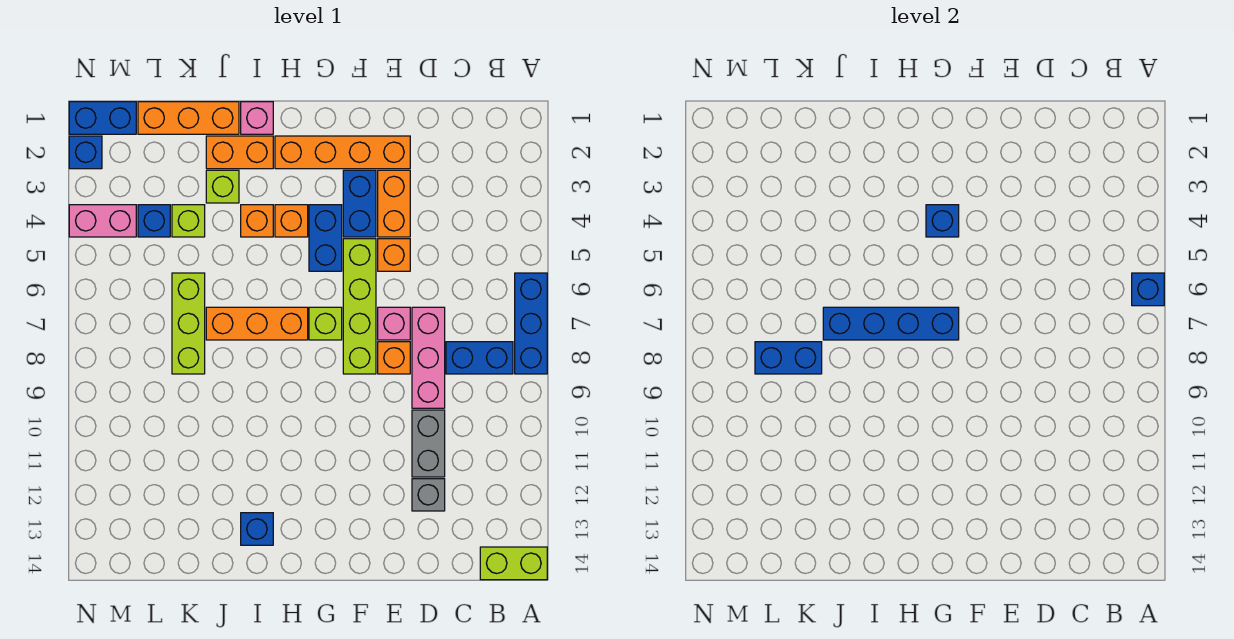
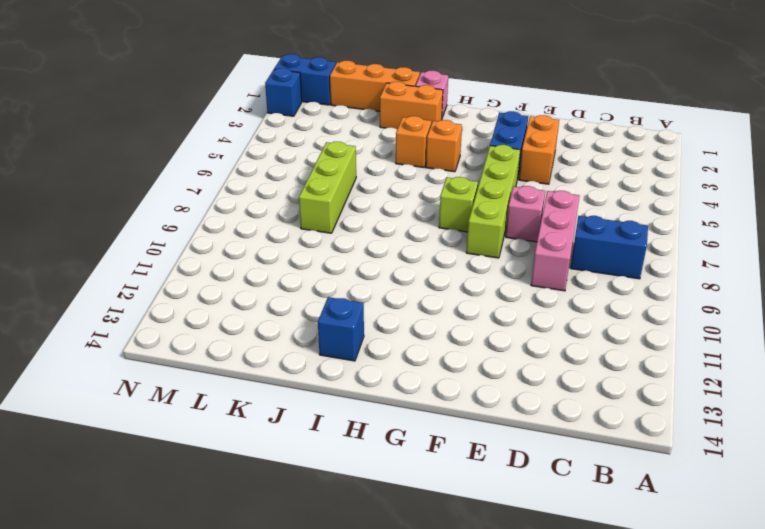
none -> blue 1x3 brick [515,273,547,374]
none -> lime 1x2 brick [480,547,547,580]
none -> grey 1x2 brick [412,410,445,477]
none -> grey 1x1 brick [412,479,445,511]

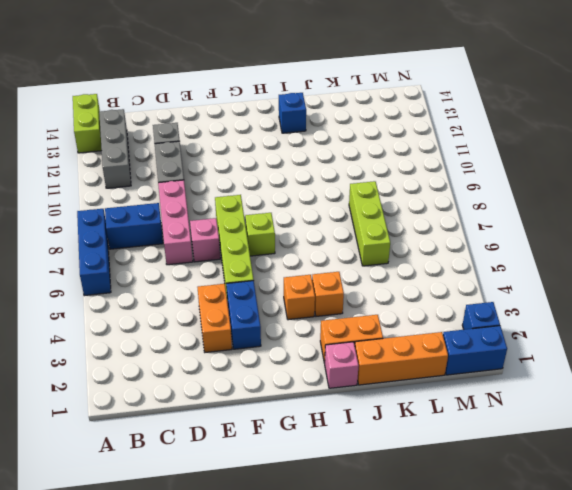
lime 1x2 brick [73,94,102,153] -> lime 1x2 brick turned to [480,547,547,580]
grey 1x3 brick [99,109,131,188] -> none
none -> orange 1x4 brick [275,136,410,169]
none -> orange 1x1 brick [378,239,410,271]
none -> orange 1x1 brick [378,342,410,374]
none -> blue 1x2 brick [309,205,342,271]

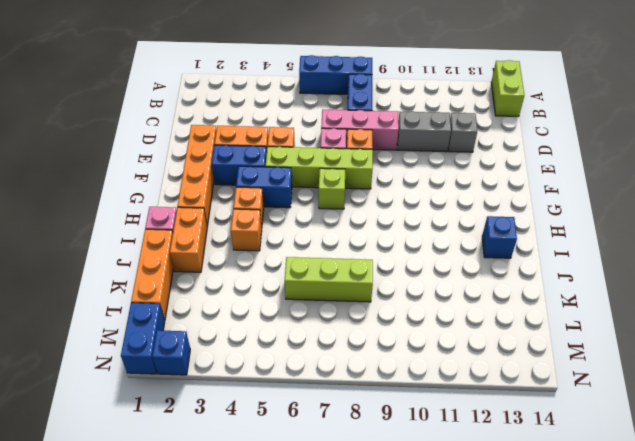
none -> orange 1x3 brick [206,307,308,340]
none -> lime 1x1 brick [206,170,239,203]
none -> lime 1x1 brick [172,205,205,237]
none -> blue 1x1 brick [138,205,170,237]

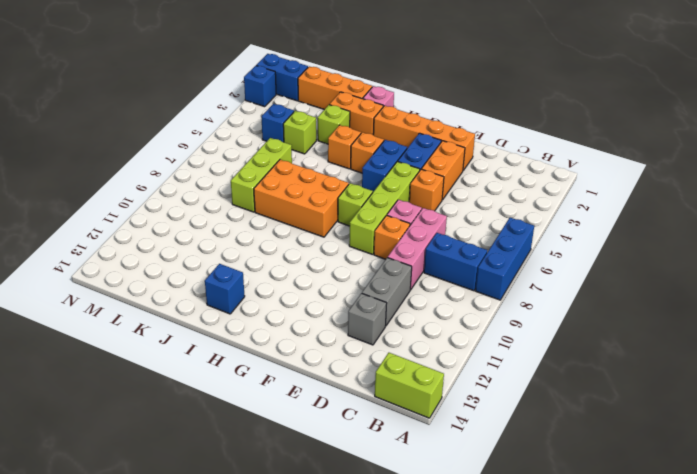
orange 2x3 brick [254,160,349,237] -> orange 1x3 brick [206,307,308,340]
none -> pink 1x2 brick [69,205,136,237]
none -> blue 1x1 brick [1132,273,1164,306]
none -> blue 1x1 brick [926,205,959,237]
none -> blue 1x4 brick [823,307,959,340]

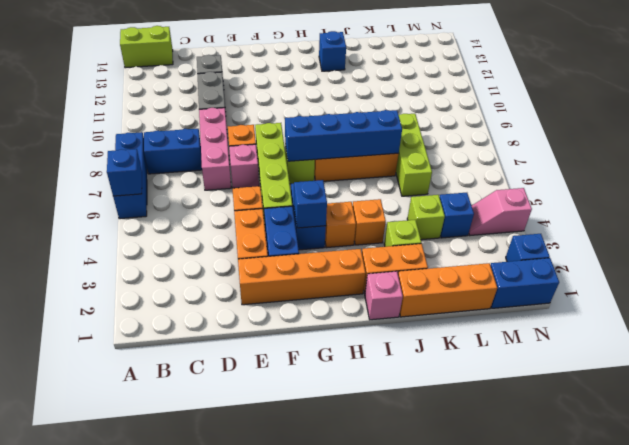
pink 1x2 slope [469,188,532,235] -> pink 1x2 brick [69,205,136,237]
none -> blue 1x2 brick [755,342,822,374]

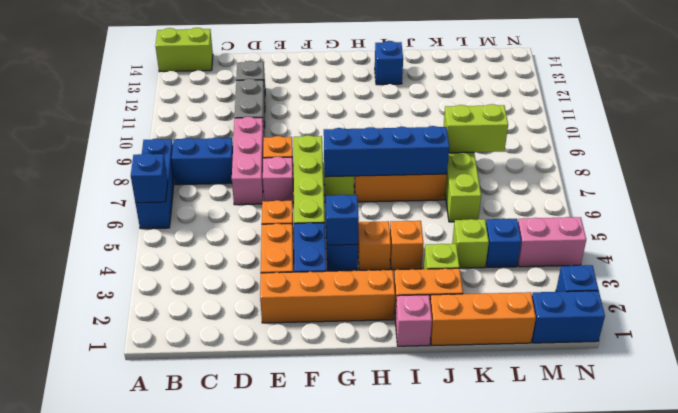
lime 1x2 brick [443,104,508,153] -> blue 1x2 brick [755,342,822,374]

